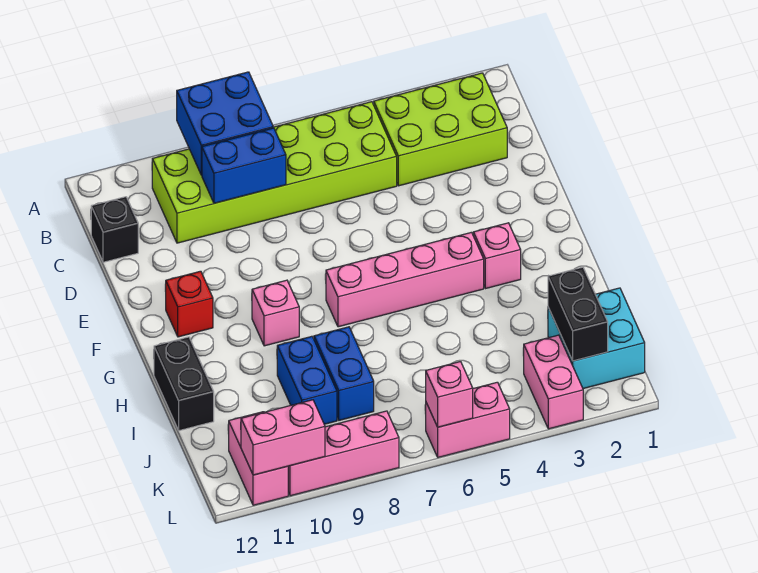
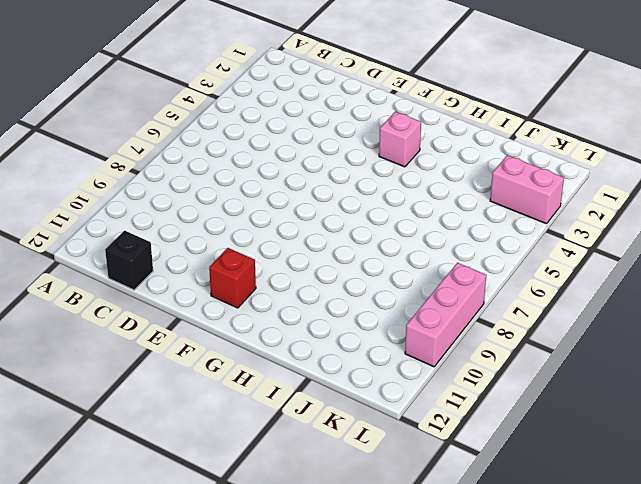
none -> lime 2x3 brick [374,73,507,186]
none -> lime 2x6 brick [152,102,397,243]
none -> pink 1x4 brick [326,232,484,327]

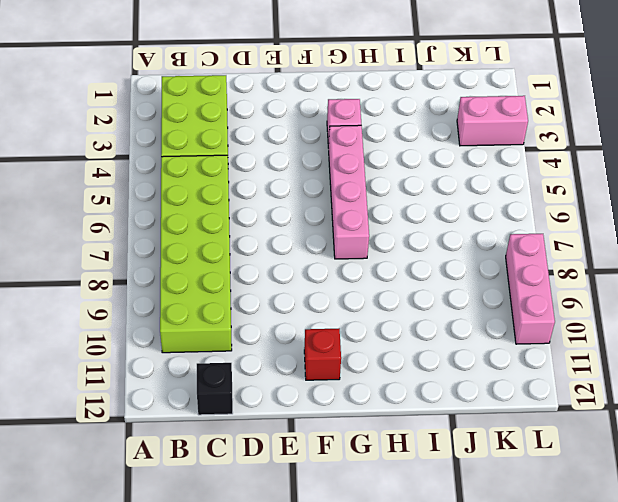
none -> pink 1x1 brick [252,280,299,346]
none -> black 1x2 brick [154,337,214,431]
none -> blue 1x2 brick [314,327,374,420]

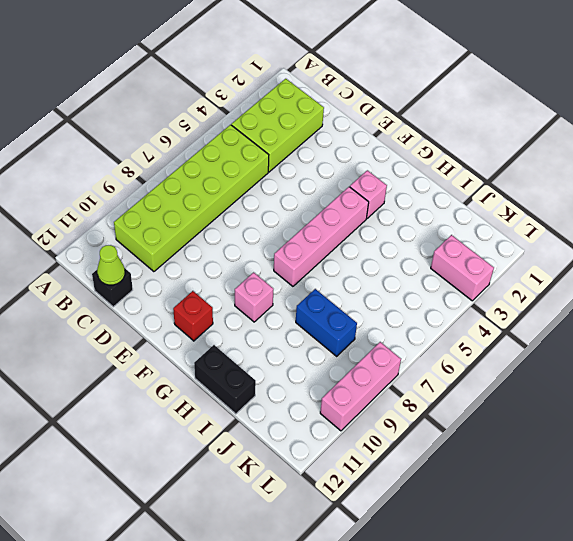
lime 1x1 cone [97,245,125,285] -> none
none -> blue 1x2 brick [277,336,337,424]
none -> cyan 2x2 brick [548,288,645,389]
none -> pink 1x2 brick [229,412,288,505]

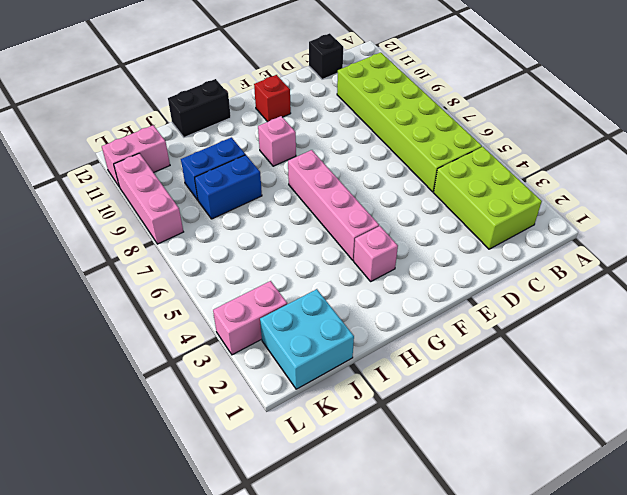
none -> pink 1x2 brick [426,382,510,457]
none -> blue 2x2 brick [177,72,273,175]
none -> blue 1x2 brick [202,128,286,203]

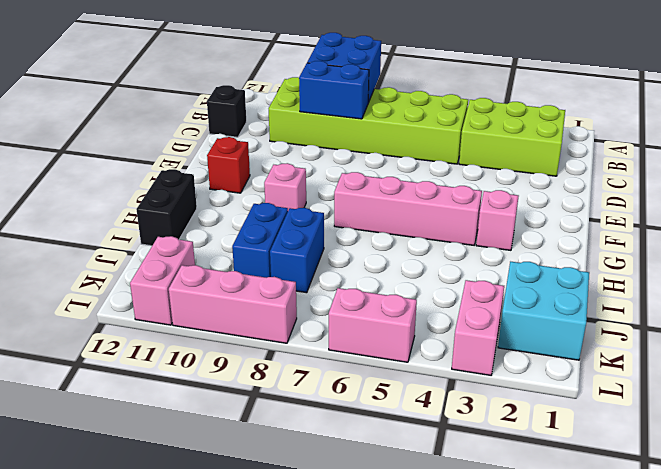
none -> black 1x2 brick [548,267,608,361]
none -> pink 1x1 brick [426,362,473,427]
none -> pink 1x2 brick [241,400,325,475]

